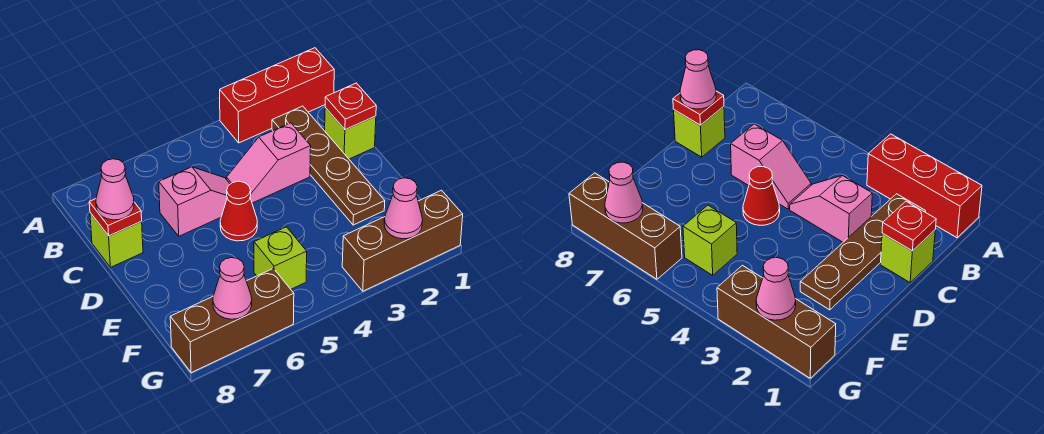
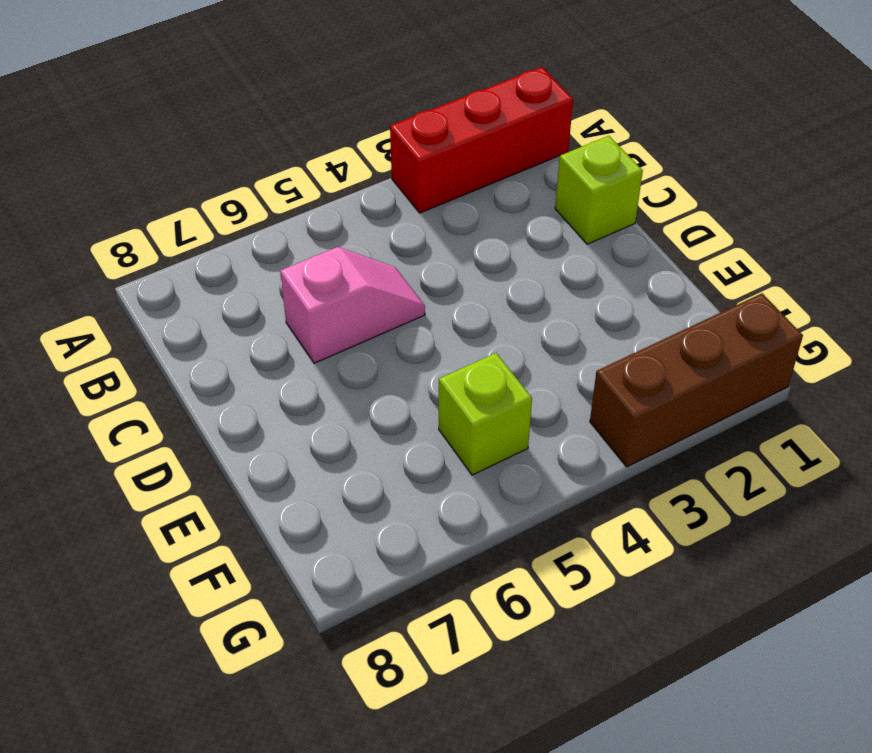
none -> brown 1x4 plate [272,106,385,225]
none -> pink 1x2 slope [227,123,311,203]
none -> lime 1x1 brick [90,213,143,267]

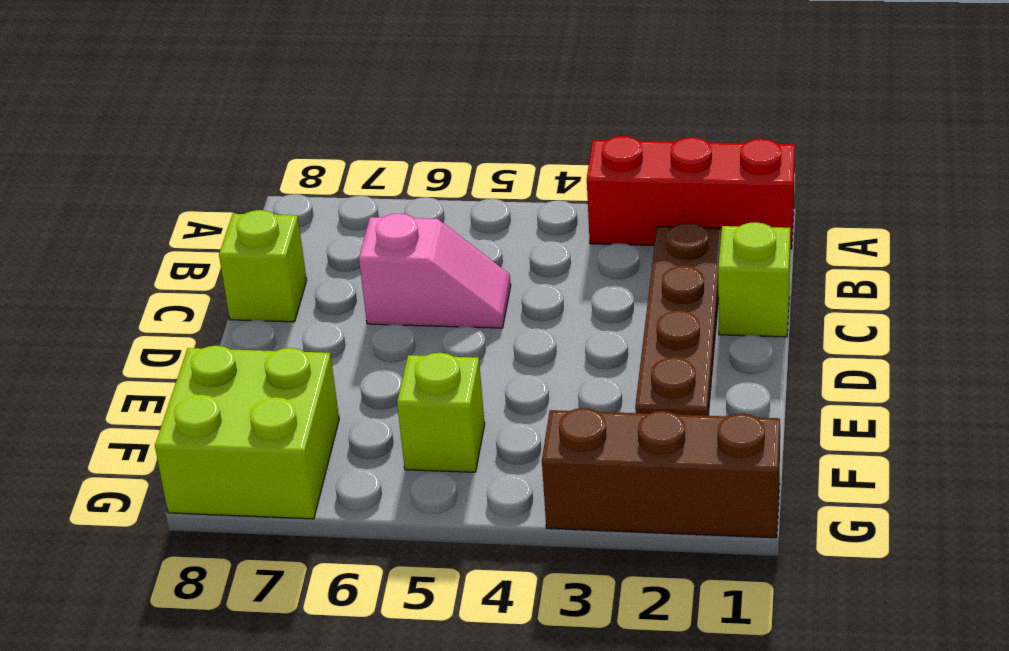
lime 2x2 brick [155,346,339,519] -> brown 1x3 brick [170,268,294,373]
none -> pink 1x2 slope [227,123,311,203]
none -> red 1x1 cone [220,181,257,241]
none -> red 1x1 plate [325,83,376,130]

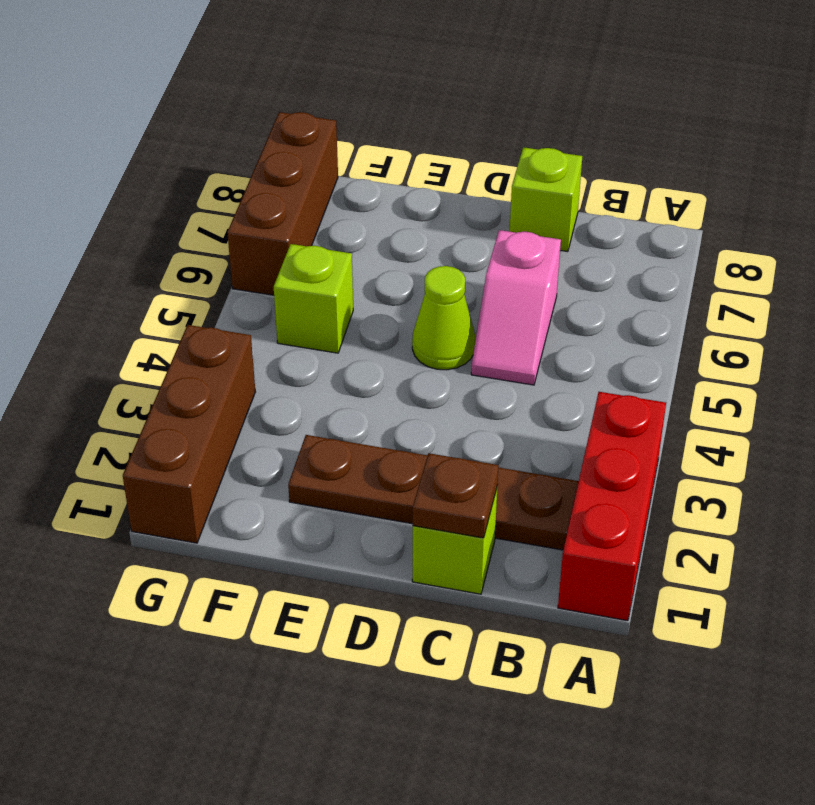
brown 1x1 plate [413,453,499,538] -> red 1x1 plate [325,83,376,130]
lime 1x1 cone [412,266,475,370] -> red 1x1 cone [220,181,257,241]
none -> pink 1x2 slope [227,123,311,203]
none -> red 1x1 plate [89,199,142,236]
none -> pink 1x1 cone [384,178,423,239]

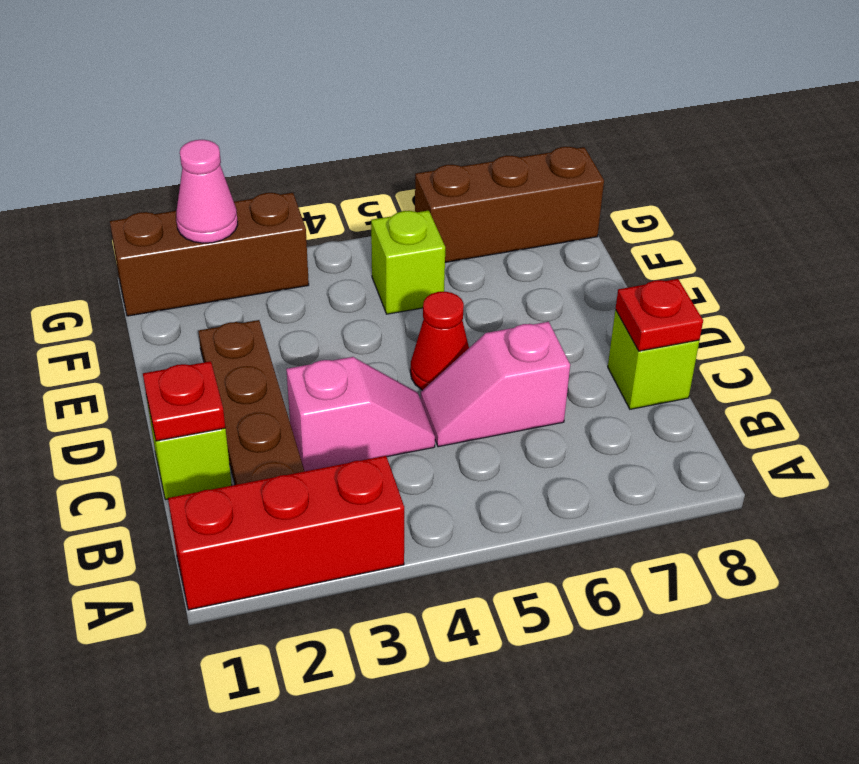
none -> pink 1x1 cone [213,258,252,319]
none -> pink 1x1 cone [96,159,134,220]

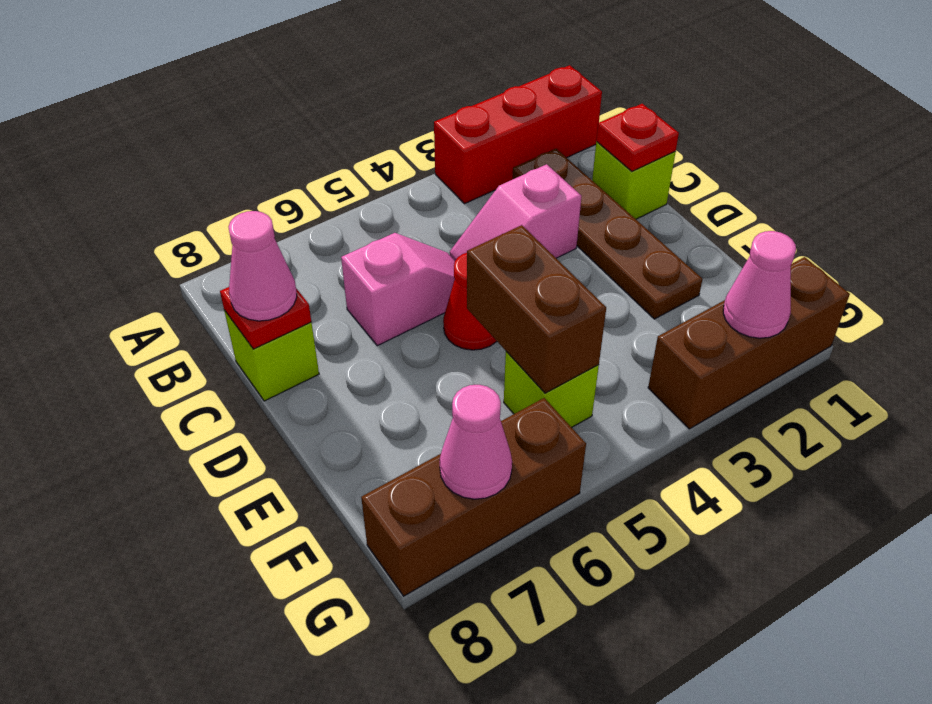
brown 1x2 brick [467,225,606,393] -> none

